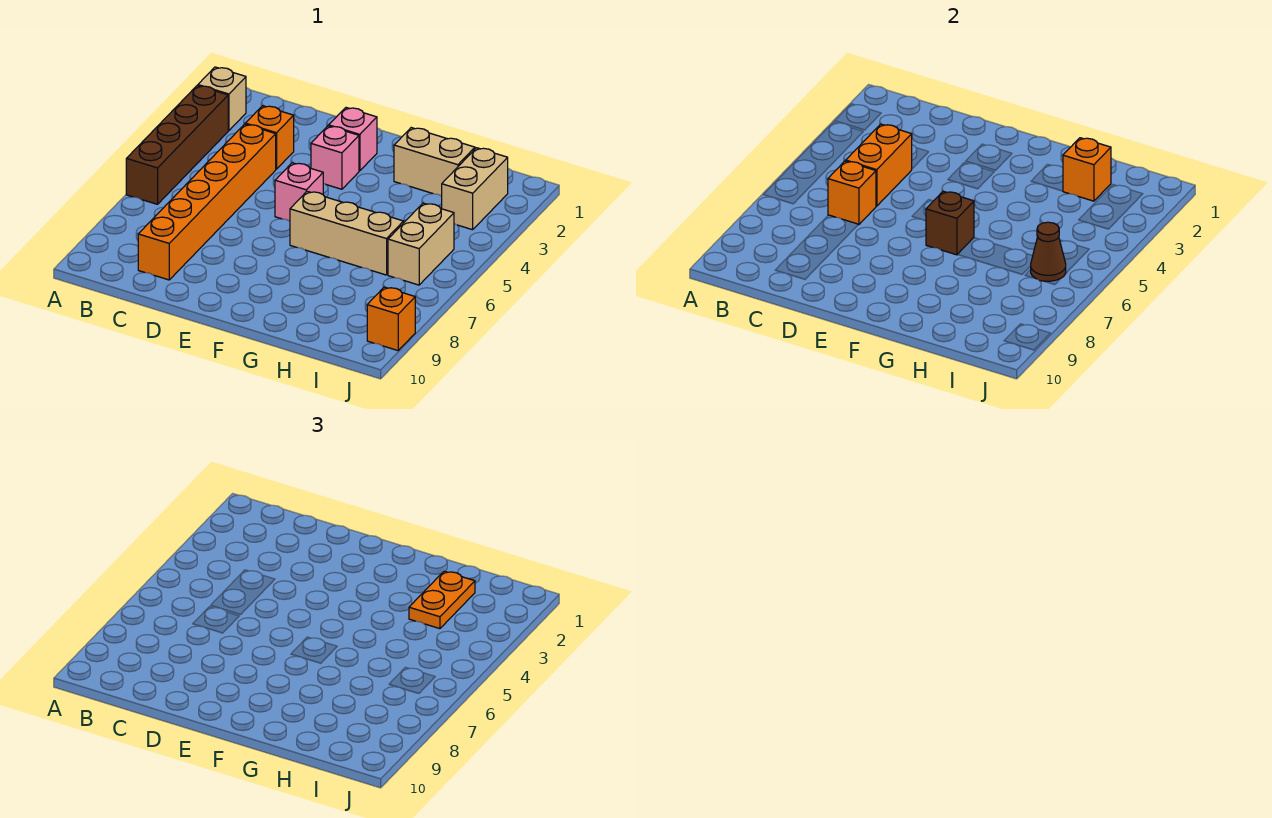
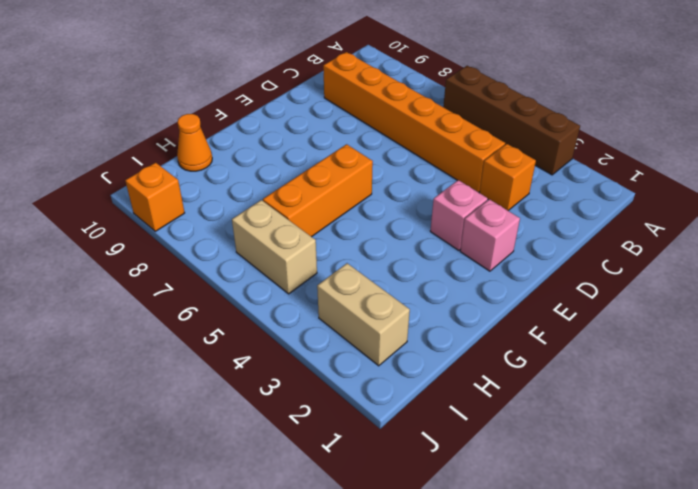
orange 1x3 brick [263,144,373,237] -> tan 1x3 brick [290,191,404,275]
orange 1x1 cone [177,114,212,171] -> none
none -> tan 1x1 brick [198,67,246,130]
none -> pink 1x1 brick [275,163,323,221]
none -> tan 1x2 brick [394,128,475,196]

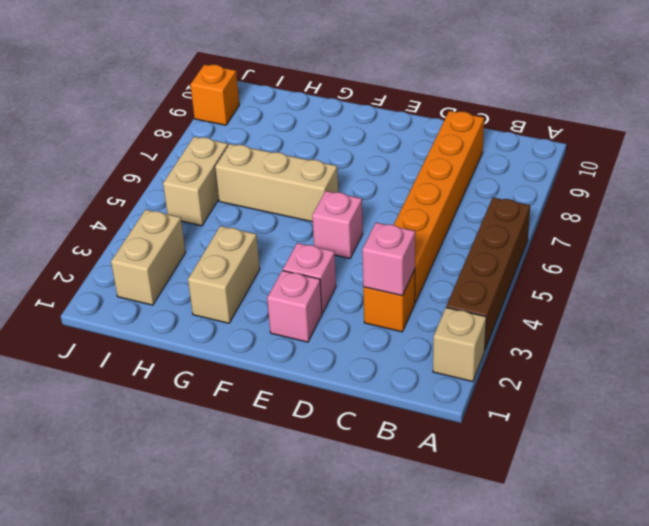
pink 1x1 brick [362,223,415,296] -> none
tan 1x2 brick [188,226,260,323] -> tan 1x2 brick turned to [394,128,475,196]
none -> orange 1x2 brick [846,124,912,206]
none -> orange 1x1 brick [828,161,876,225]
none -> brown 1x1 brick [926,191,974,255]

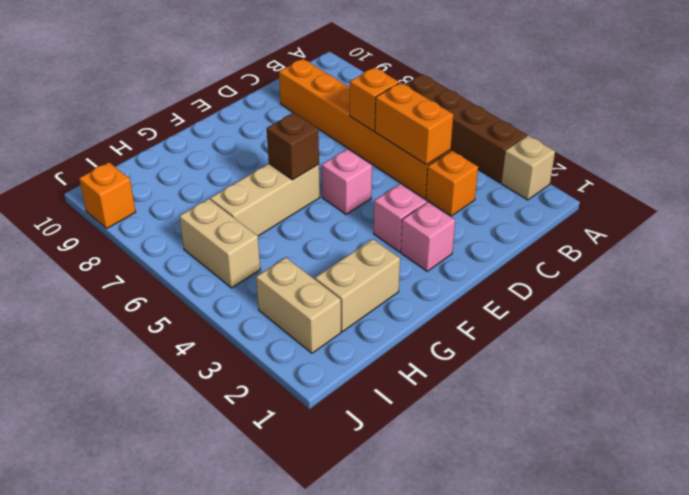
none -> orange 1x1 brick [1063,138,1111,201]
none -> brown 1x1 cone [1031,222,1066,281]
none -> orange 1x2 plate [409,571,475,629]

